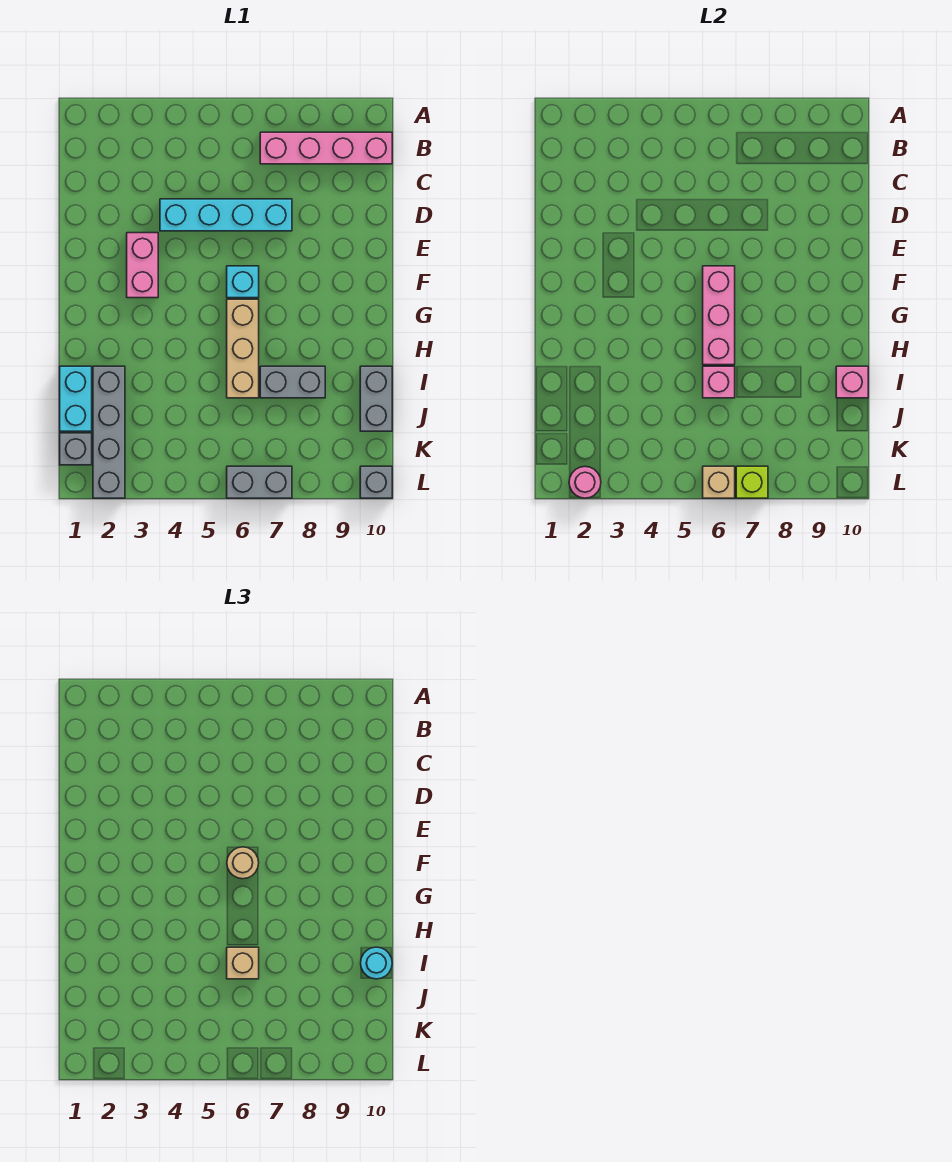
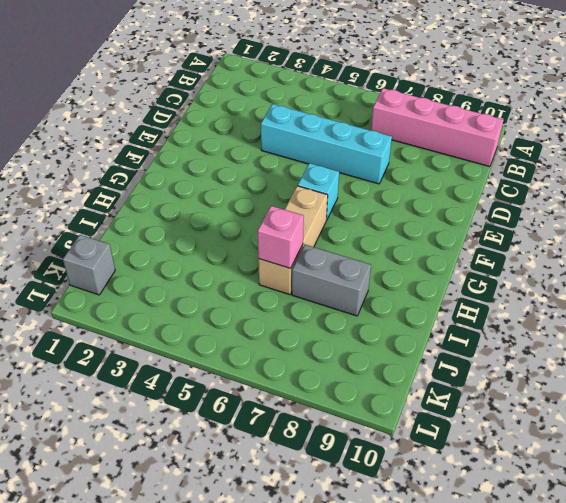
none -> pink 1x2 brick [127,233,158,298]
none -> cyan 1x2 brick [60,366,92,431]
none -> grey 1x4 brick [93,366,125,498]

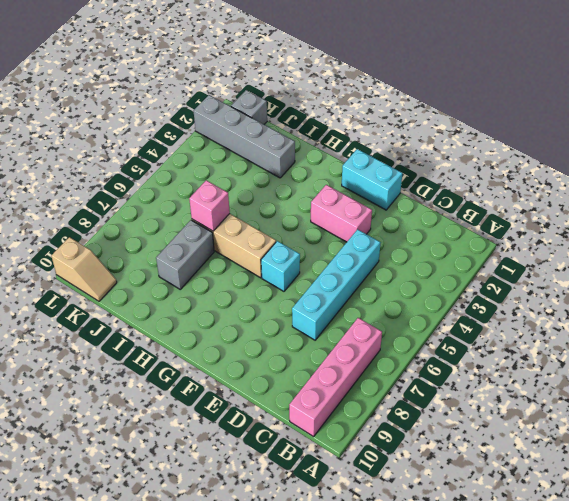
cyan 1x2 brick [342,149,403,210] -> cyan 1x2 brick moved to [60,366,92,431]
tan 1x2 slope [51,237,117,301] -> grey 1x1 brick [360,466,392,498]
none -> grey 1x2 brick [360,366,392,431]
none -> grey 1x2 brick [227,466,292,498]
none -> pink 1x3 brick [703,266,735,365]

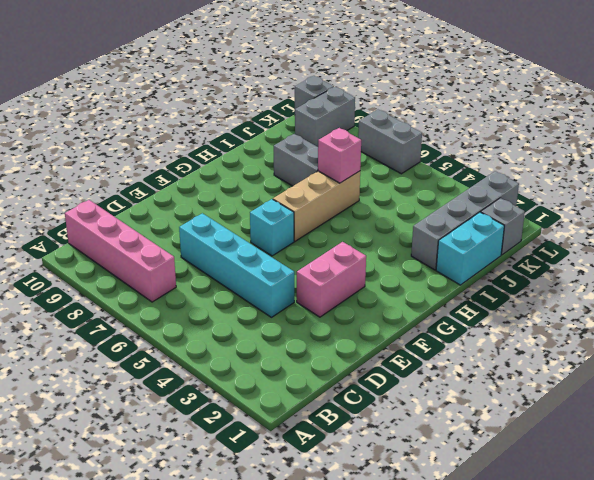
grey 1x2 brick [295,87,355,147] -> grey 1x2 brick moved to [360,366,392,431]
none -> pink 1x3 brick [703,266,735,365]
none -> pink 1x1 brick [836,366,868,398]
none -> pink 1x1 round brick [569,467,601,498]

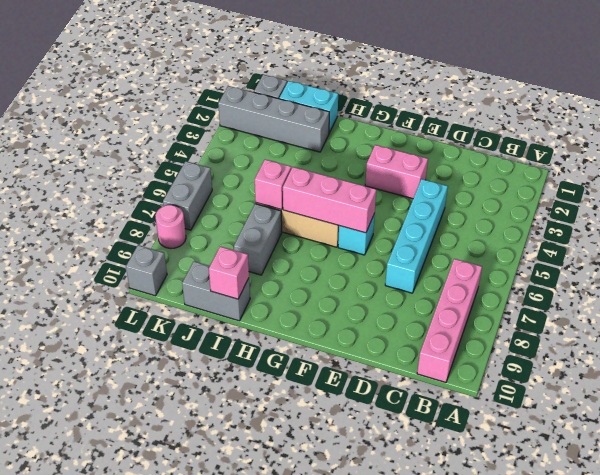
pink 1x1 round brick [155,205,186,248] -> pink 1x1 round brick moved to [569,467,601,498]
none -> tan 1x1 brick [703,466,735,498]
none -> lime 1x1 brick [736,466,768,498]
none -> tan 1x1 round brick [227,847,259,879]

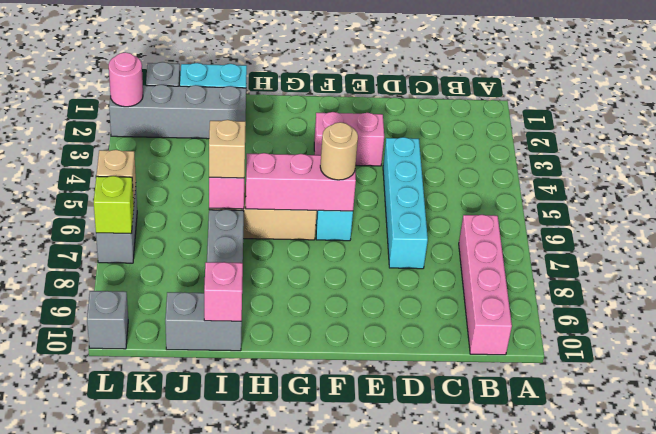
none -> cyan 1x1 round brick [361,947,392,979]

